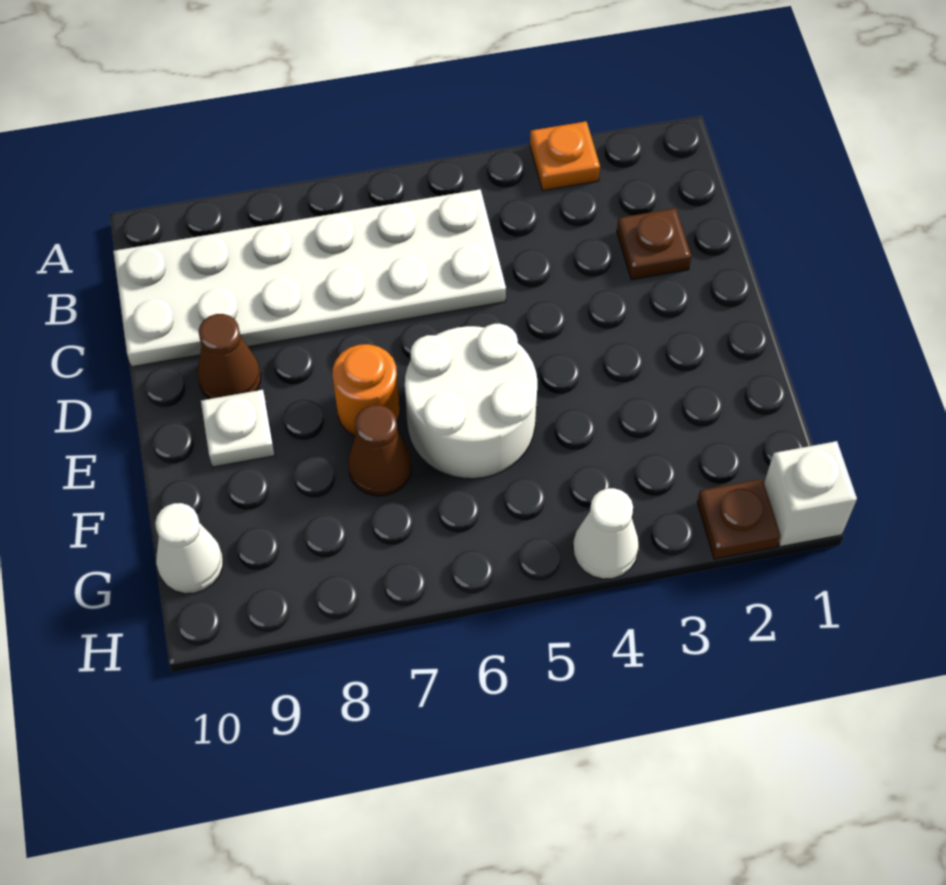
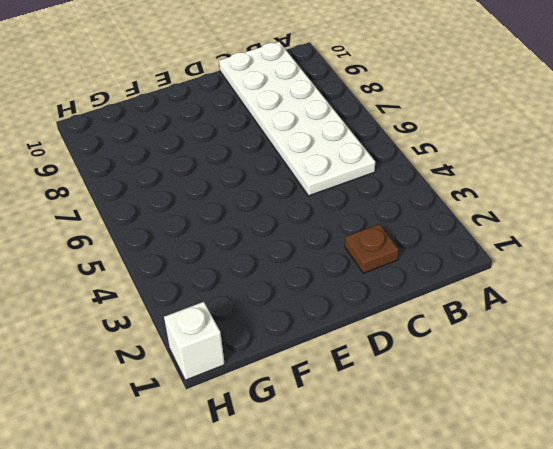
none -> orange 1x1 plate [530,121,600,190]
none -> brown 1x1 cone [198,314,261,399]
none -> white 2x2 round brick [405,324,537,479]

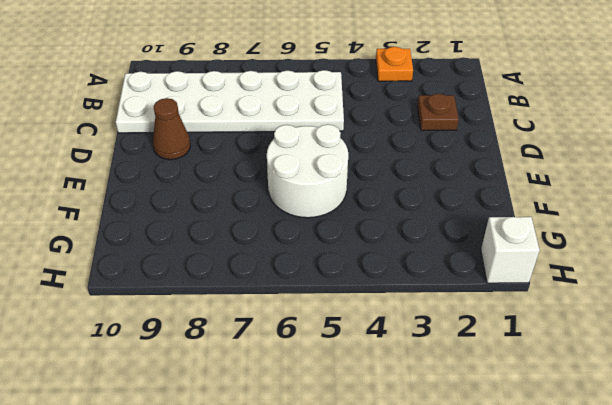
none -> orange 1x1 round brick [333,344,400,436]
none -> white 1x1 plate [201,390,275,467]
none -> brown 1x1 cone [348,405,412,496]

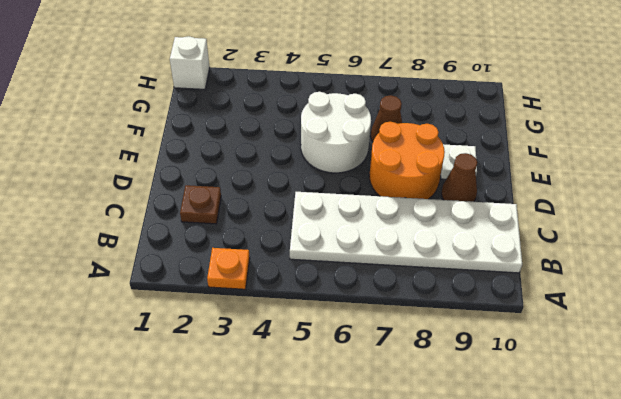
orange 2x2 round brick [369,122,445,199] -> orange 1x1 round brick [333,344,400,436]
none -> white 1x1 cone [155,503,223,594]
none -> brown 1x1 plate [697,479,780,559]
none -> white 1x1 cone [573,488,639,579]

